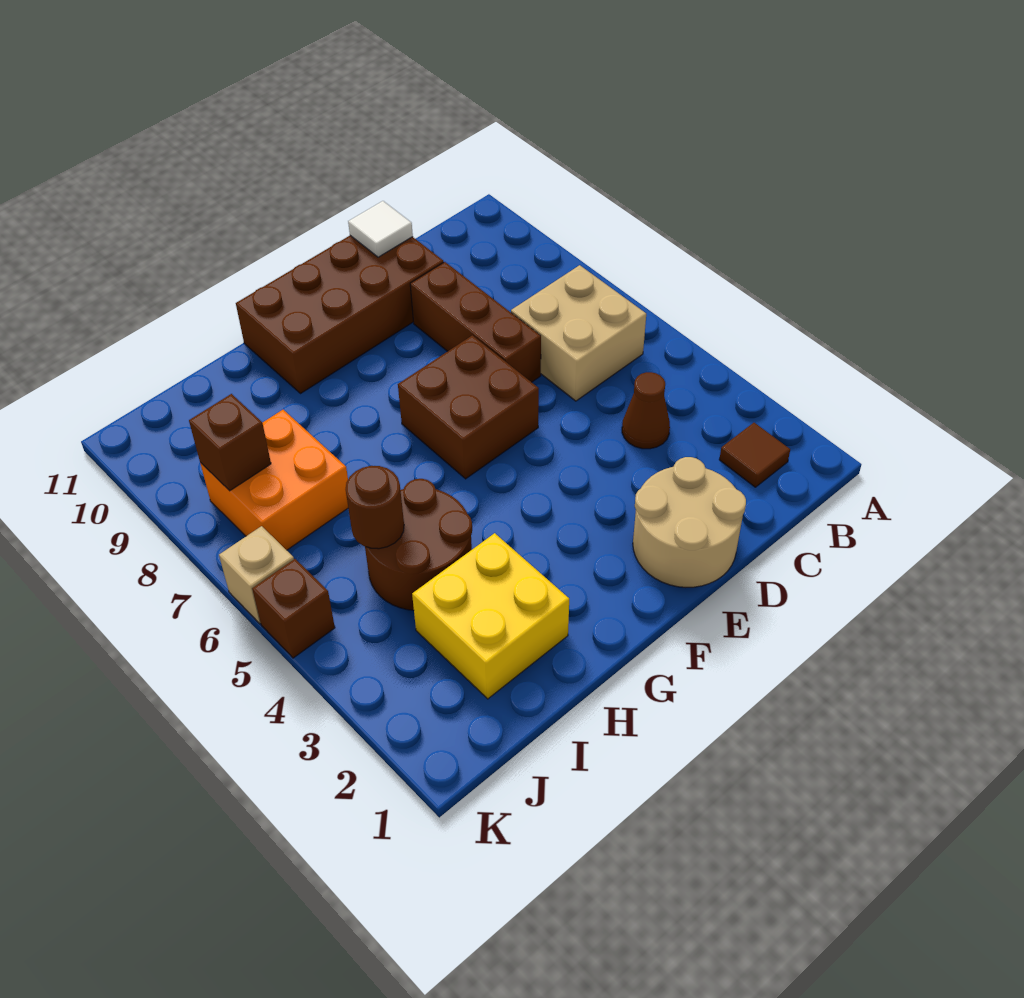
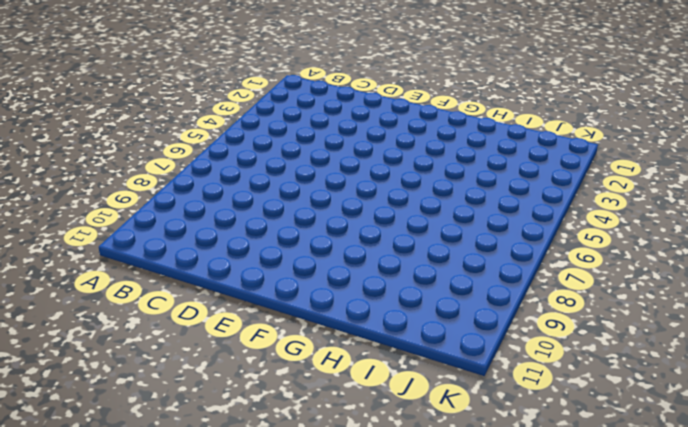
none -> brown 1x1 tile [719,423,790,487]
none -> tan 2x2 brick [511,265,646,401]
none -> brown 1x1 cone [622,372,670,449]

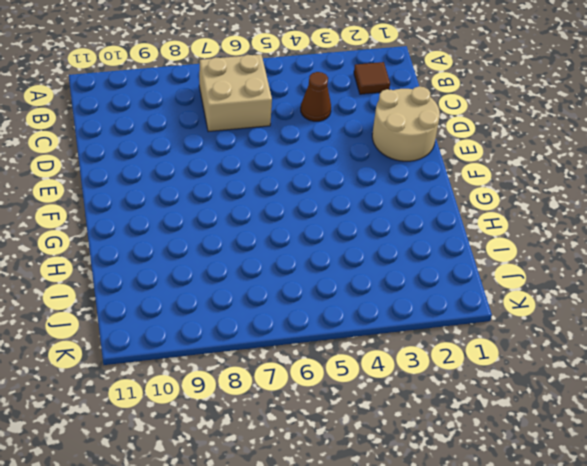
none -> brown 1x3 brick [410,262,541,382]
none -> brown 2x4 brick [236,236,444,394]
none -> brown 2x2 brick [398,335,539,479]

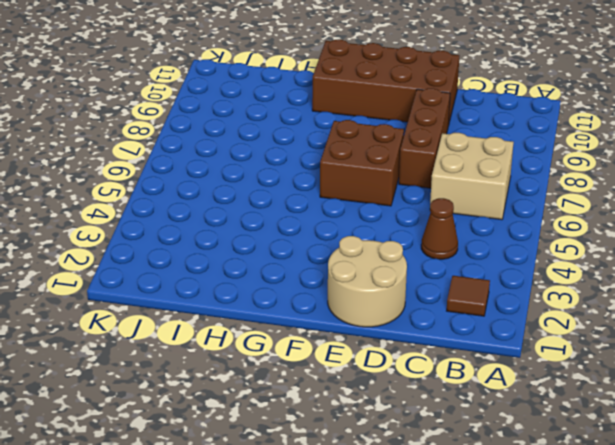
none -> yellow 2x2 brick [412,533,569,699]
none -> brown 2x2 round brick [365,479,472,610]
none -> orange 2x2 brick [200,410,348,550]

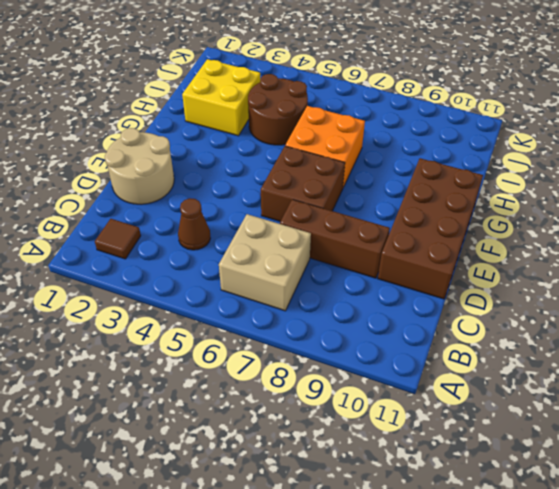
orange 2x2 brick [285,106,365,187] -> orange 2x2 brick moved to [200,410,348,550]
none -> brown 1x1 brick [252,559,335,658]
none -> tan 1x1 brick [219,526,294,624]
none -> white 1x1 tile [348,201,413,257]

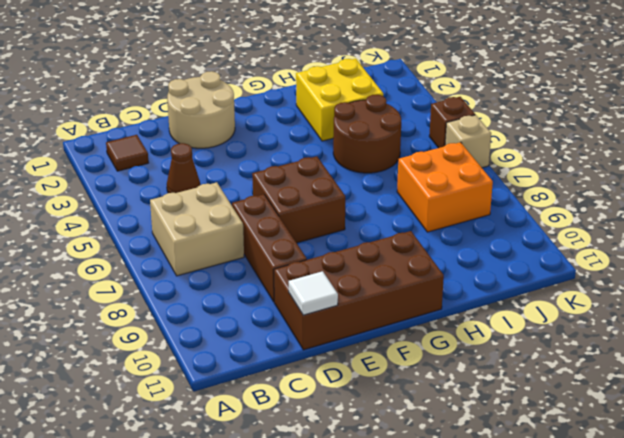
none -> brown 1x1 round brick [346,466,404,549]
none -> brown 1x1 brick [189,394,271,491]

